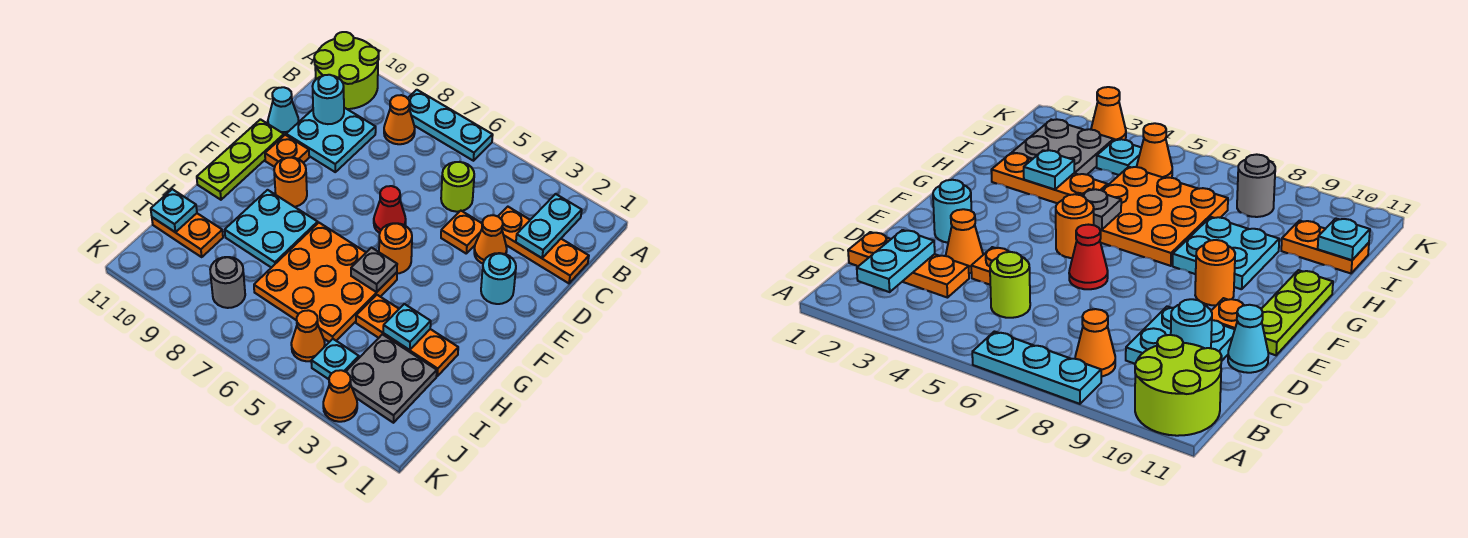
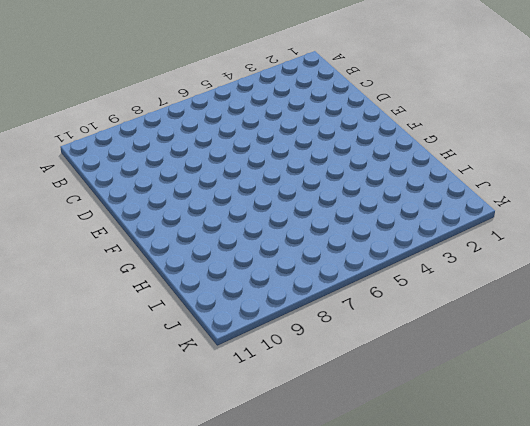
none -> cyan 1x3 plate [408,90,493,161]
none -> lime 2x2 round brick [314,32,379,109]
none -> orange 1x1 cone [384,95,415,144]

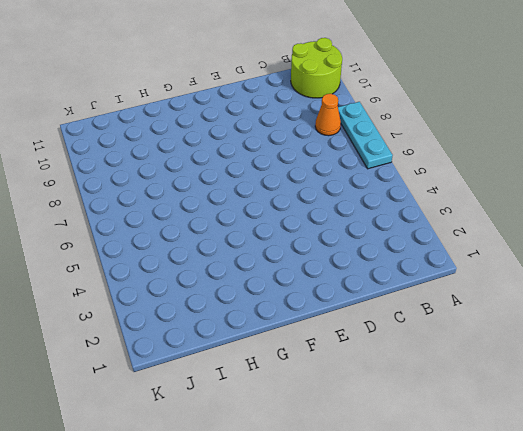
none -> orange 1x3 plate [498,207,589,283]
none -> lime 1x1 round brick [441,162,474,212]
none -> cyan 2x2 plate [286,108,376,172]

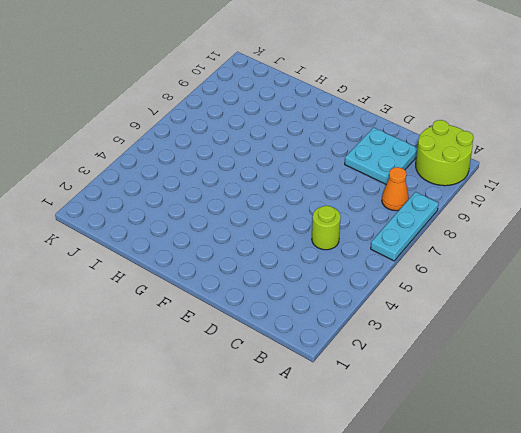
none -> orange 1x3 plate [498,207,589,283]
none -> orange 1x1 cone [474,215,507,264]
none -> orange 1x1 plate [441,211,482,253]

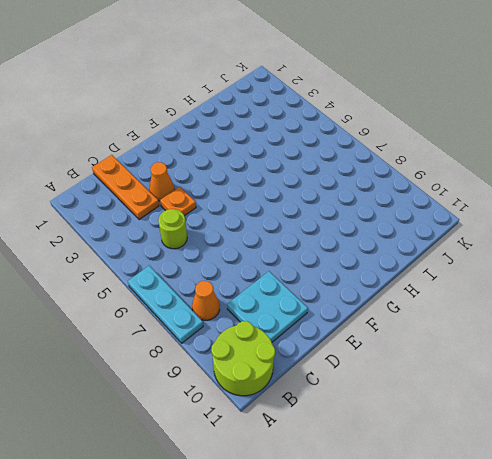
none -> cyan 1x1 cone [268,87,299,135]
none -> cyan 1x1 round brick [481,253,516,304]
none -> red 1x1 cone [374,186,406,233]

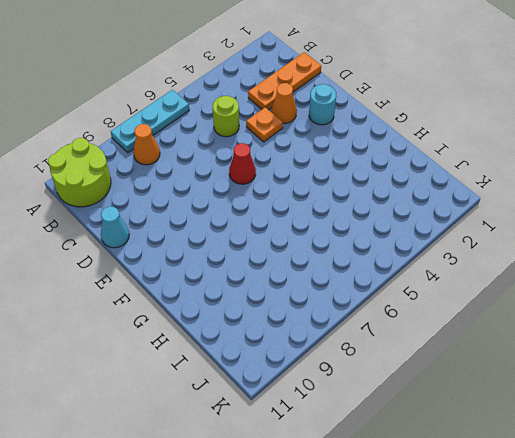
none -> cyan 2x2 plate [286,108,376,172]
none -> orange 1x1 plate [265,135,309,167]
none -> lime 1x3 plate [197,119,284,200]

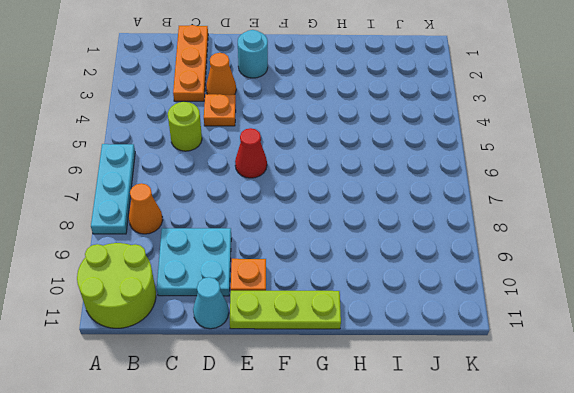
none -> orange 1x1 round brick [379,223,412,274]
none -> orange 1x1 round brick [274,157,307,207]
none -> orange 3x3 plate [254,223,397,342]

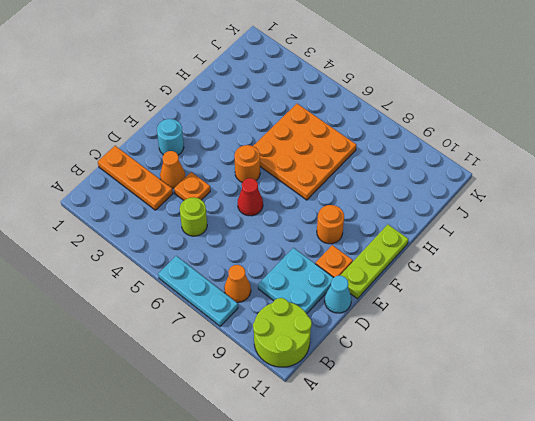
none -> cyan 2x2 plate [225,190,318,268]
none -> orange 1x3 plate [356,295,458,376]
none -> grey 2x2 plate [346,334,437,423]

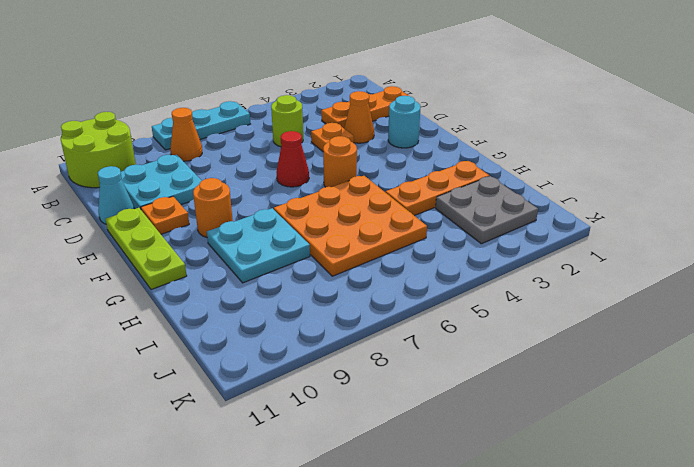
none -> orange 1x2 plate [152,213,223,257]
none -> cyan 1x1 plate [311,339,359,379]
none -> orange 1x1 cone [291,310,325,361]

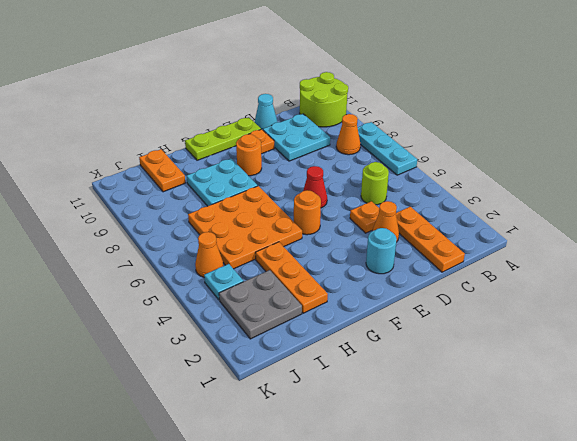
none -> grey 1x1 round brick [210,257,245,308]
none -> orange 1x1 cone [323,370,357,422]
none -> cyan 1x2 plate [516,194,582,258]

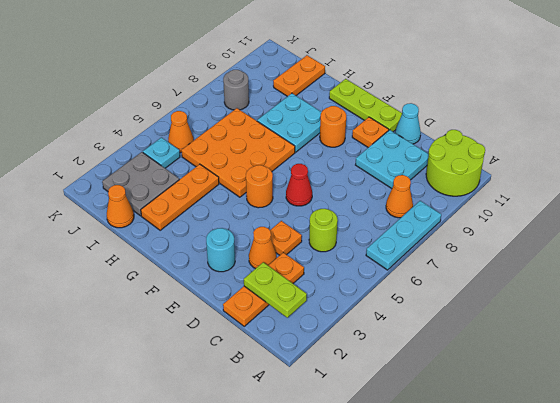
lime 1x2 plate [244,262,307,318] -> cyan 1x2 plate [516,194,582,258]
orange 1x1 cone [107,185,134,228] -> orange 1x1 cone moved to [323,370,357,422]
none -> cyan 1x1 round brick [312,75,344,124]
none -> grey 1x1 plate [351,248,397,292]
none -> cyan 1x1 plate [383,304,431,350]

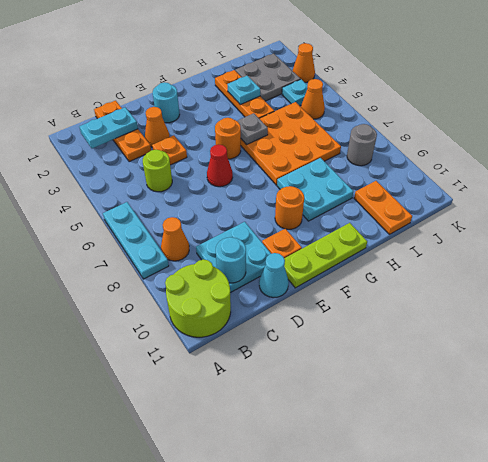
none -> cyan 1x1 plate [151,189,197,232]

